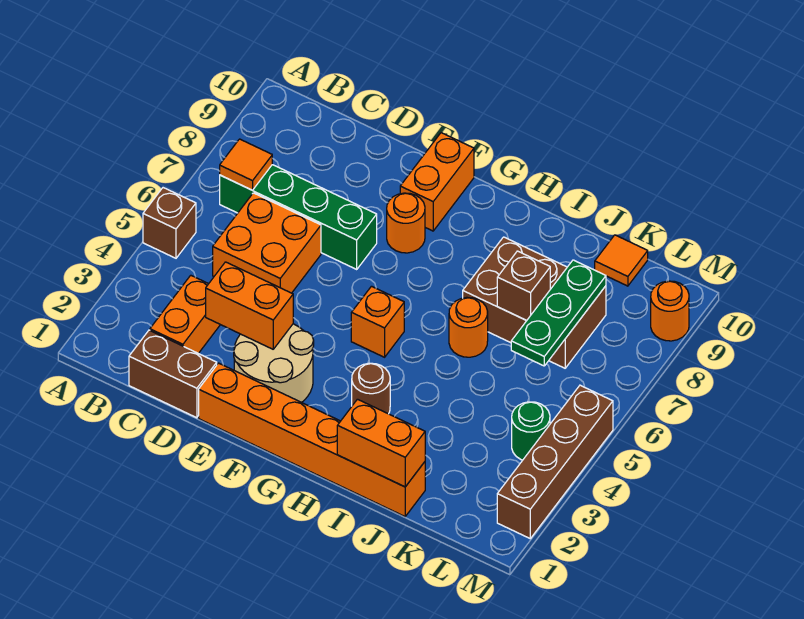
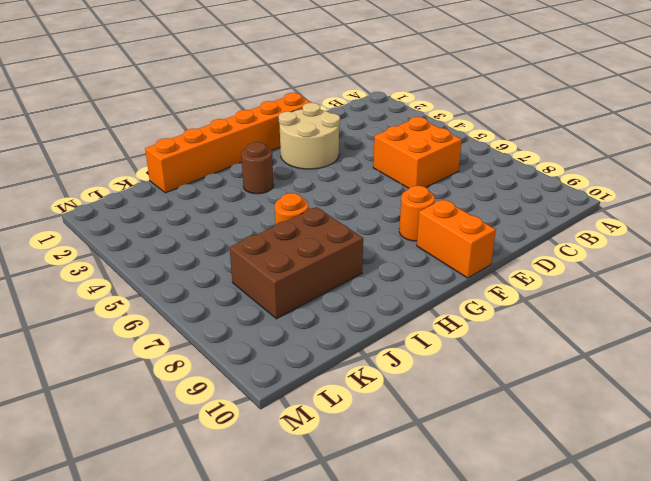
none -> brown 1x1 brick [143,188,196,258]
none -> green 1x4 brick [220,165,377,269]
none -> brown 1x2 brick [129,330,217,418]

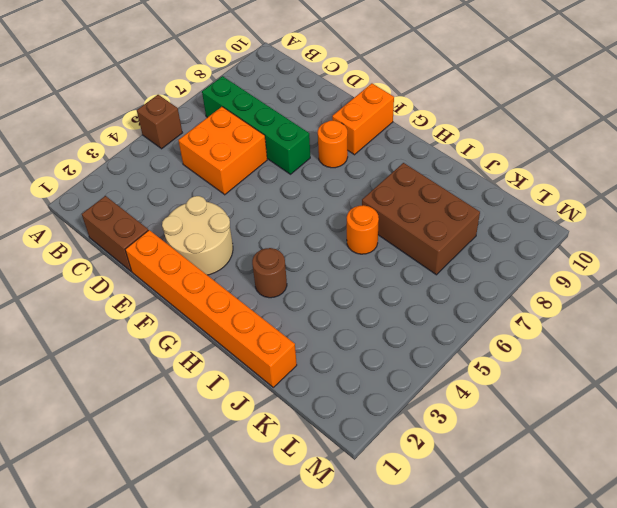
none -> orange 1x2 brick [150,275,220,353]
none -> orange 1x1 brick [351,286,404,357]
none -> orange 1x1 tile [595,235,648,286]

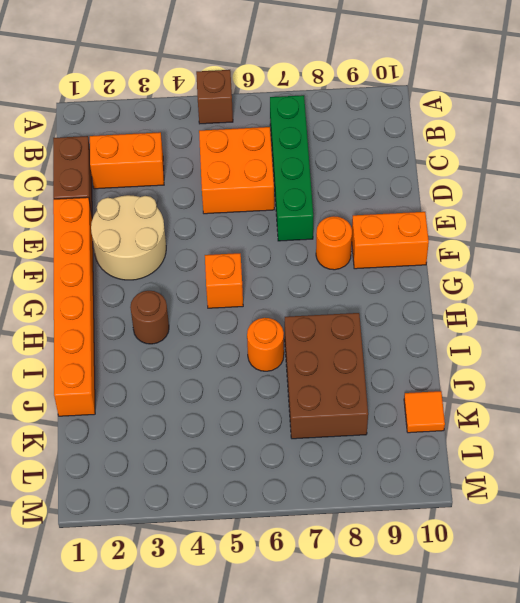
none -> green 1x1 round brick [512,402,550,460]
none -> brown 1x4 brick [497,385,613,538]
none -> orange 1x1 round brick [651,281,689,341]

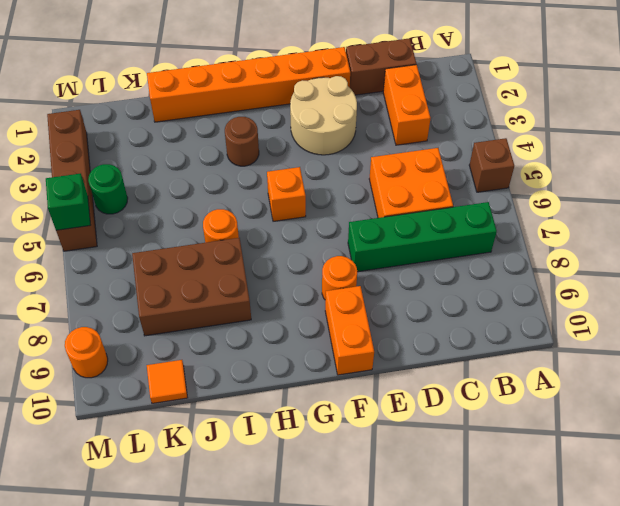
green 1x1 brick [46,173,90,230] -> none
none -> orange 1x1 tile [220,139,272,190]
none -> orange 1x2 brick [206,262,293,349]
none -> orange 1x2 brick [337,399,425,487]

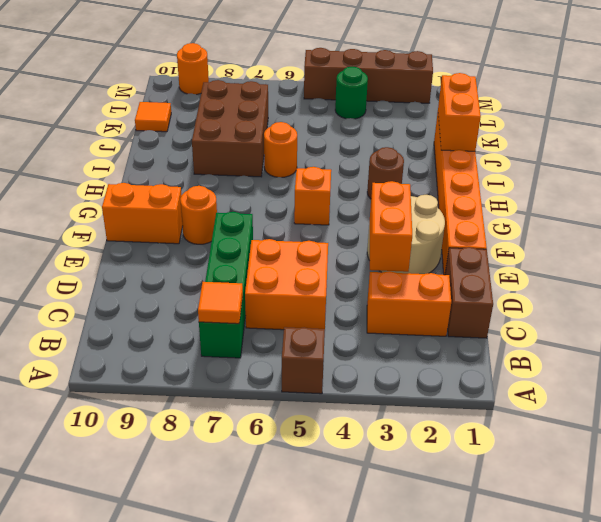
none -> brown 1x1 brick [497,251,550,321]
none -> green 1x3 plate [511,260,606,366]

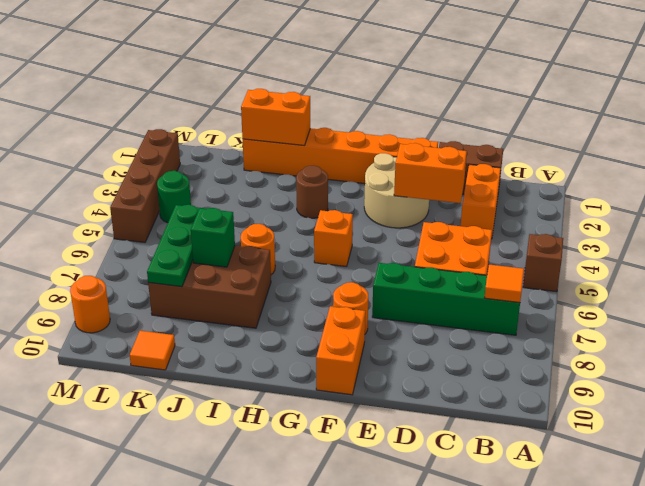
green 1x1 brick [191,208,235,267] -> brown 1x1 brick [497,251,550,321]

